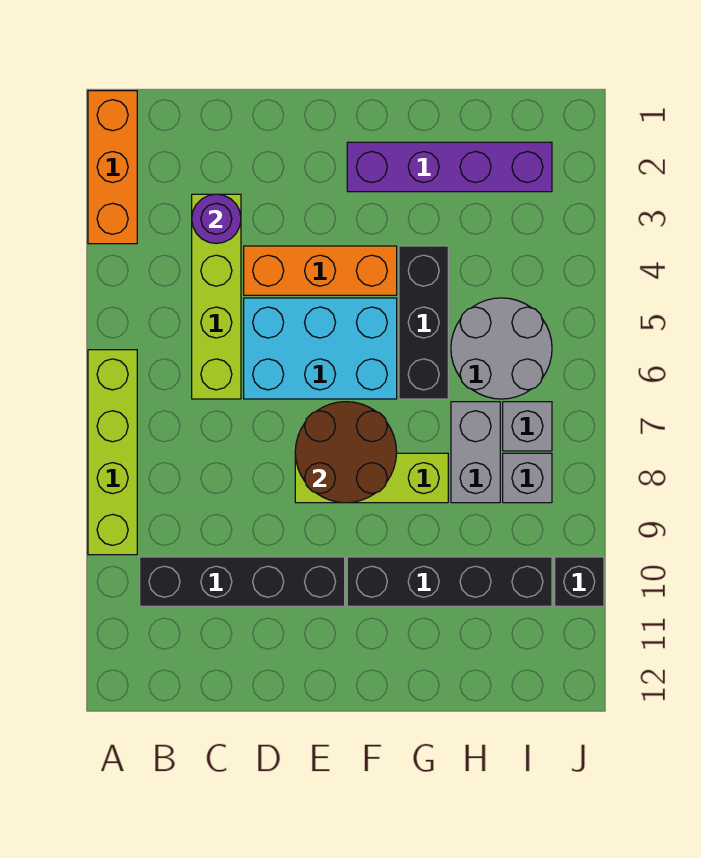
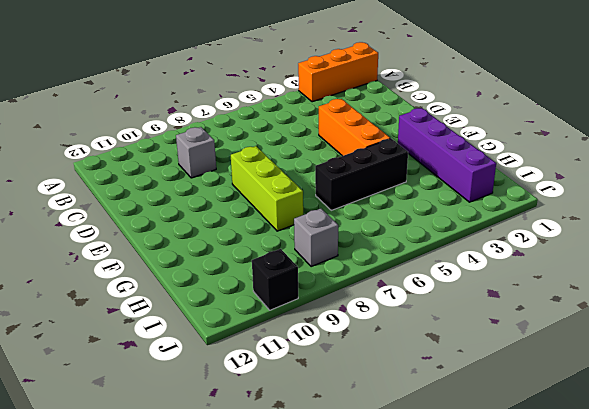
grey 1x1 brick [176,127,216,178] -> grey 1x1 brick moved to [503,402,552,451]
none -> lime 1x4 brick [88,350,137,555]
none -> black 1x4 brick [140,557,345,606]
none -> lime 1x4 brick [192,194,241,399]

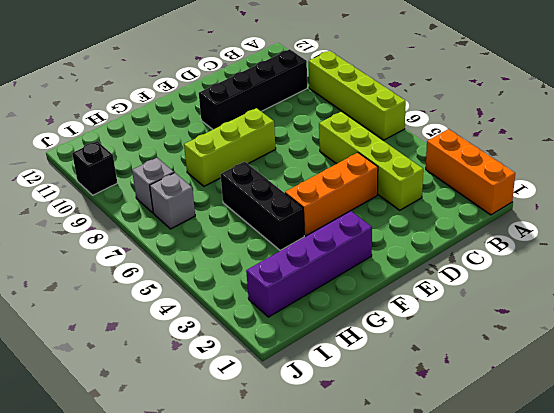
none -> cyan 2x3 brick [244,298,397,399]
none -> black 1x4 brick [347,557,552,606]
none -> grey 2x2 round brick [451,298,552,399]

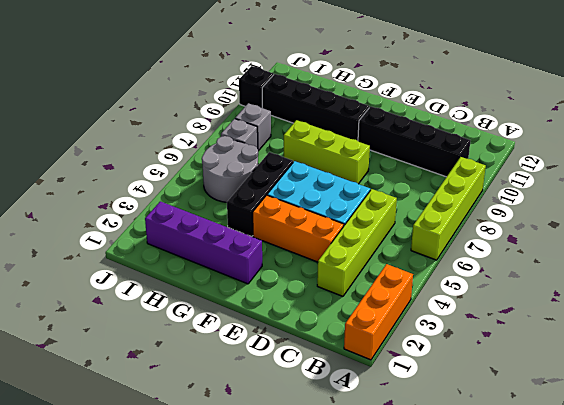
none -> grey 1x2 brick [451,402,500,503]
none -> purple 1x1 round brick [192,194,241,244]
none -> brown 2x2 round brick [295,402,397,503]

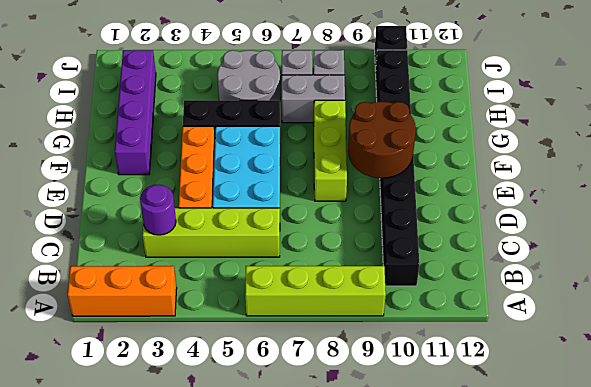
brown 2x2 round brick [348,102,416,178] -> brown 2x2 round brick moved to [295,402,397,503]

